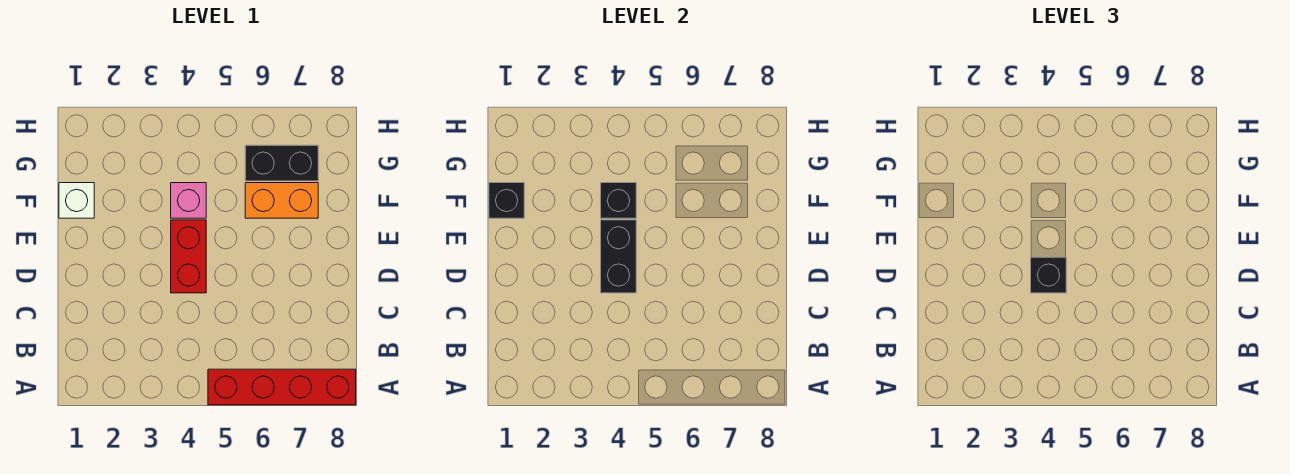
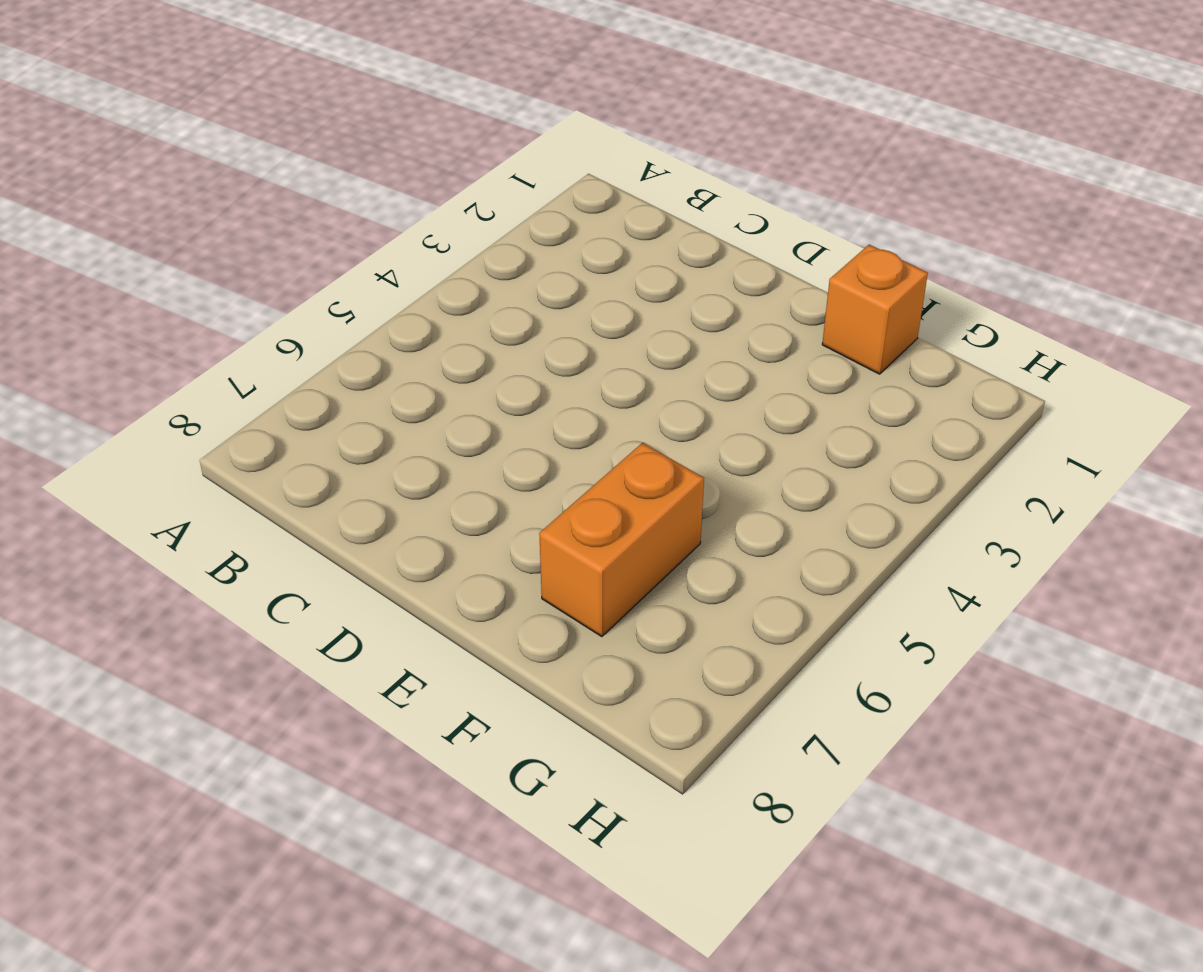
orange 1x1 brick [822,245,928,374] -> white 1x1 brick [59,183,94,218]
none -> red 1x4 brick [208,369,356,405]
none -> red 1x2 brick [171,220,206,293]

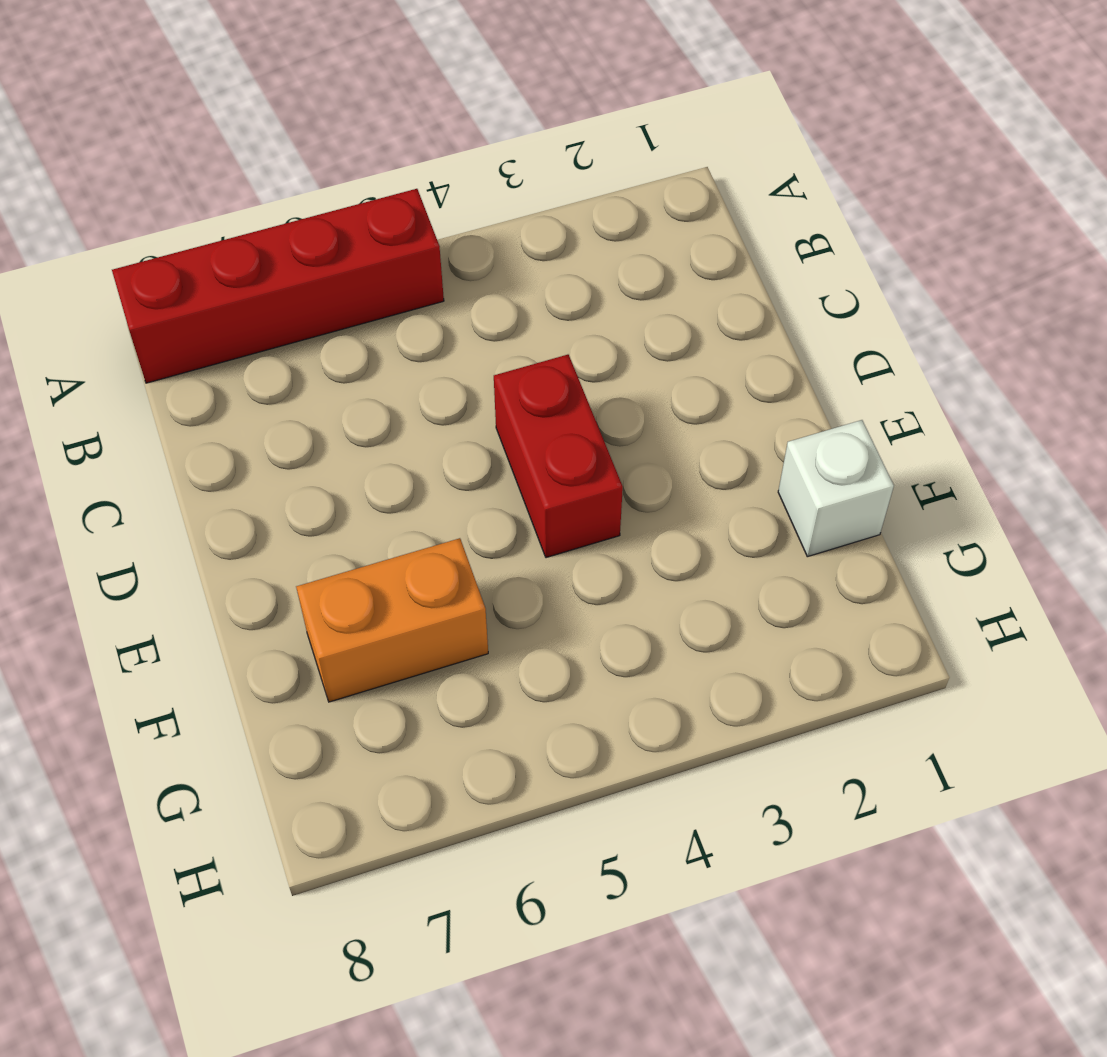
none -> pink 1x1 brick [171,183,206,218]
none -> black 1x2 brick [245,145,318,181]

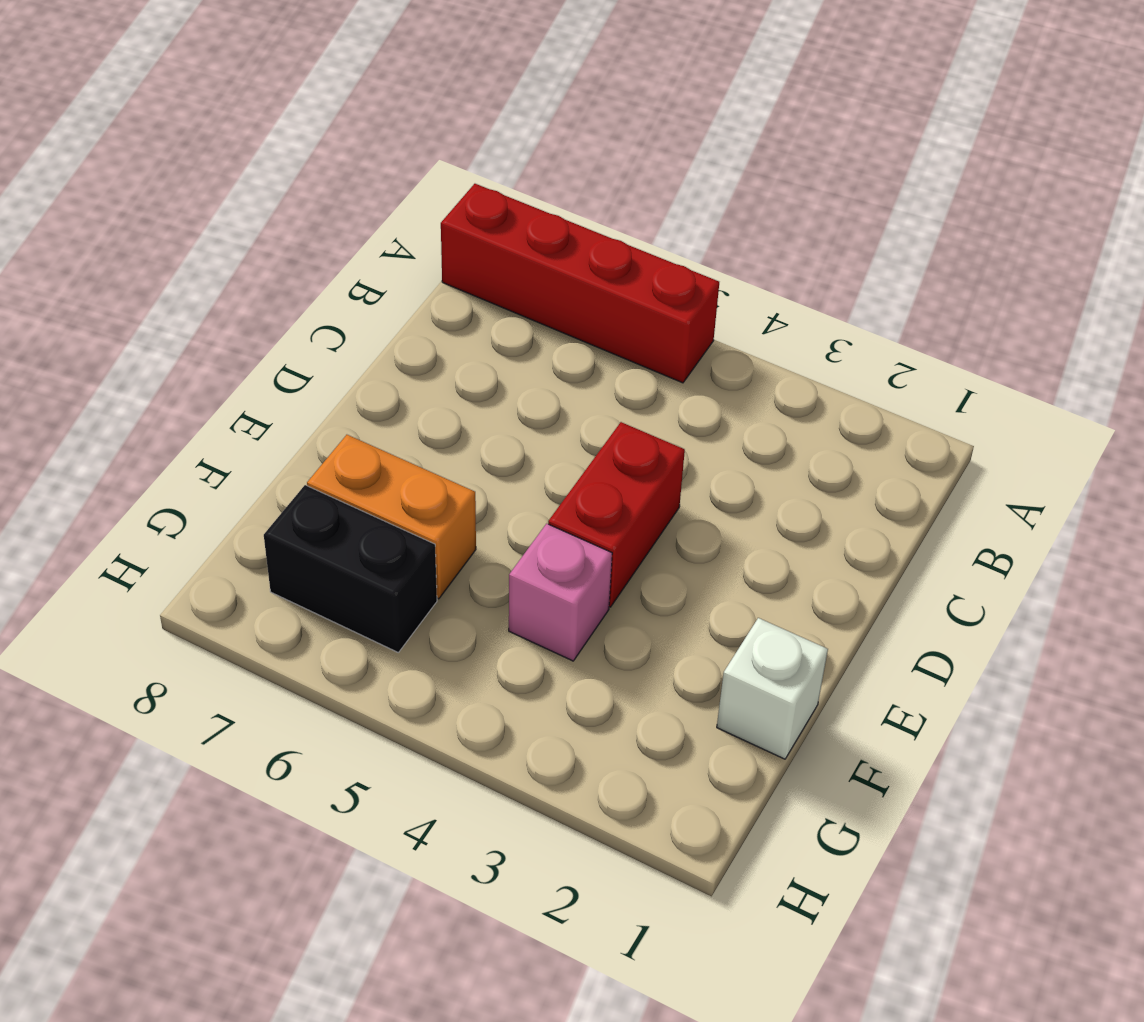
none -> black 1x2 brick [601,220,636,293]
none -> black 1x1 brick [489,183,524,218]

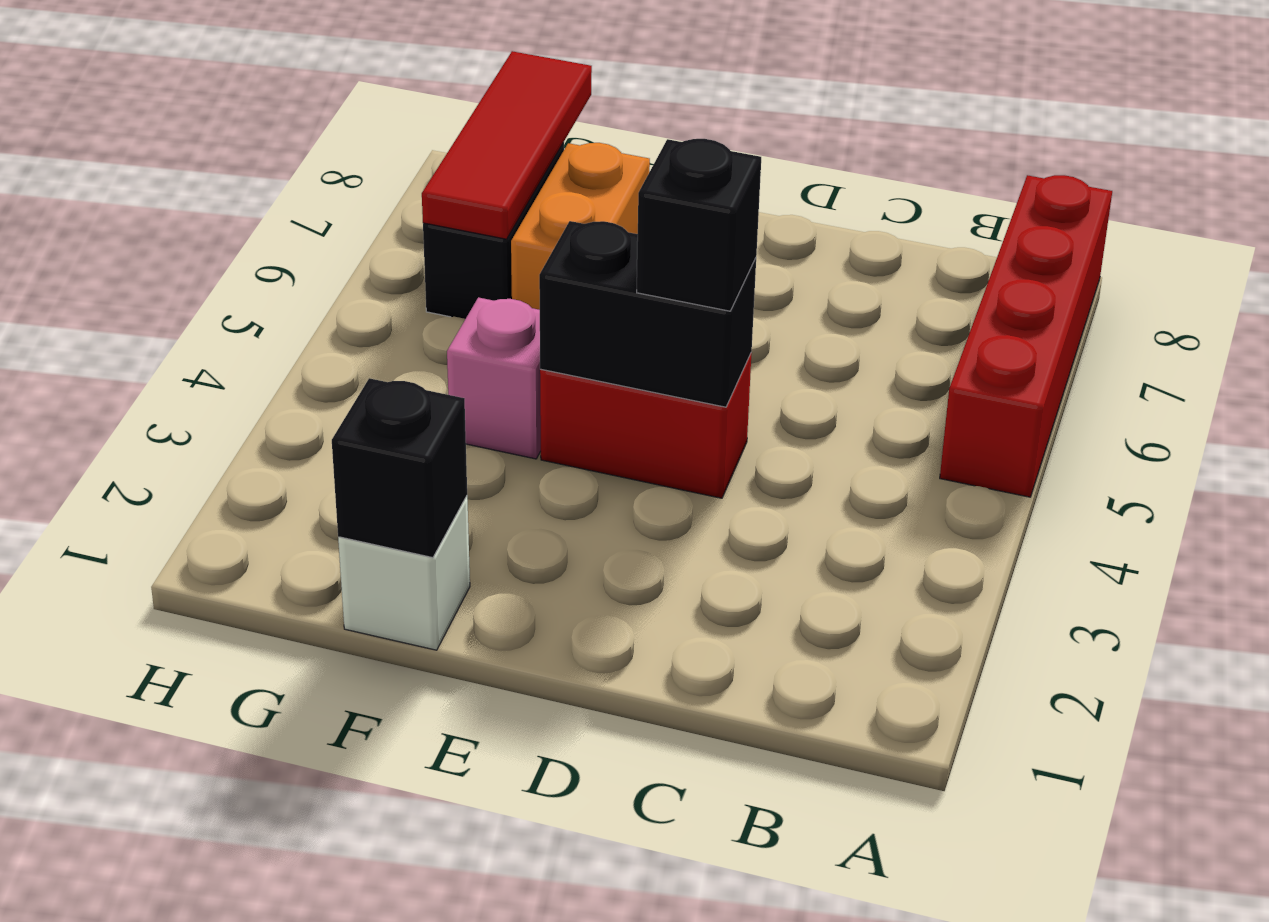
red 1x3 tile [422,51,592,239] -> none
none -> black 1x1 brick [601,183,636,218]

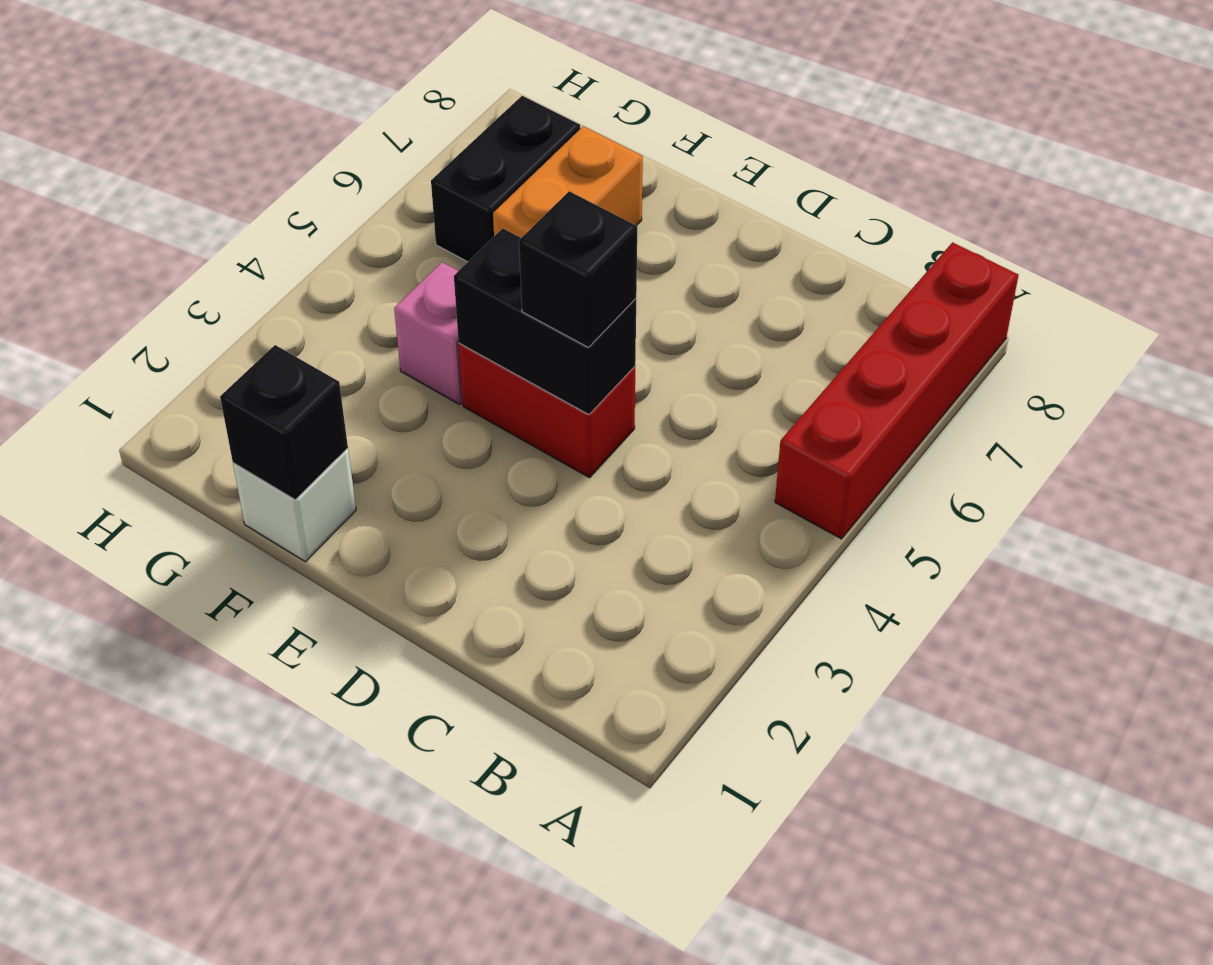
none -> black 1x1 brick [601,183,636,218]

